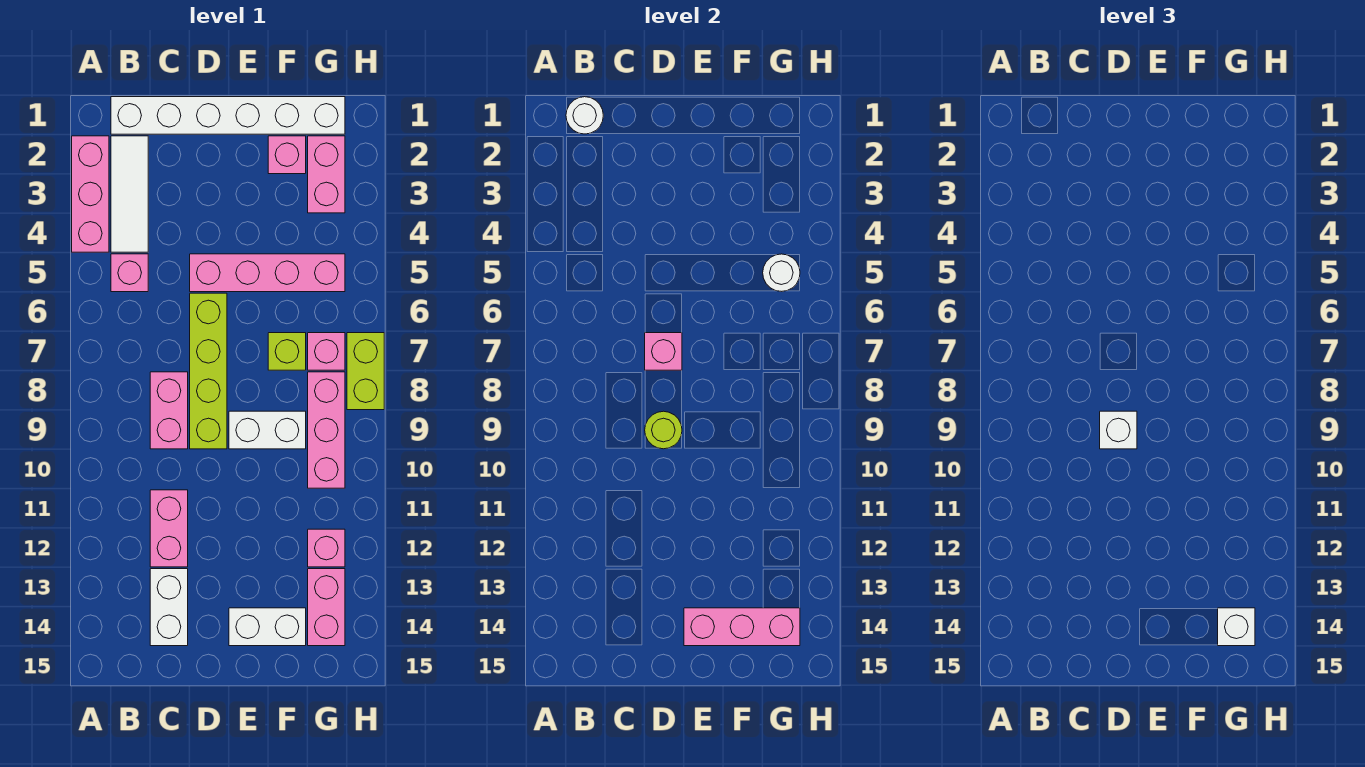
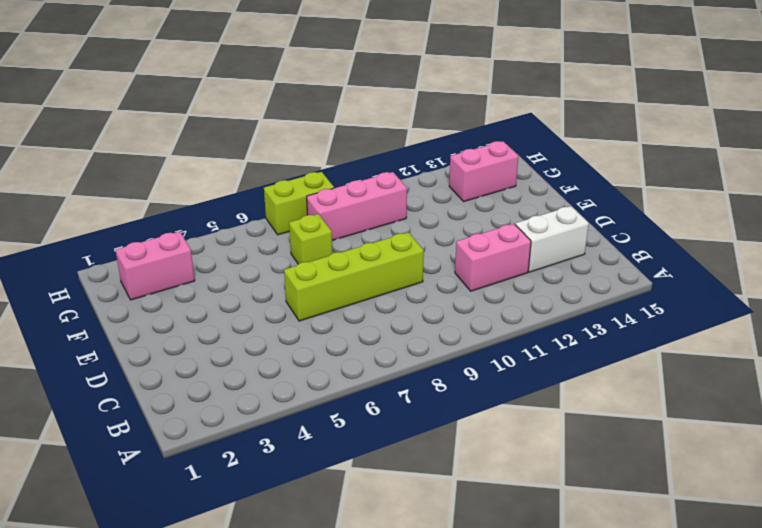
none -> pink 1x3 brick [72,136,109,252]
none -> white 1x6 brick [111,97,345,134]
none -> white 1x3 tile [111,136,148,252]

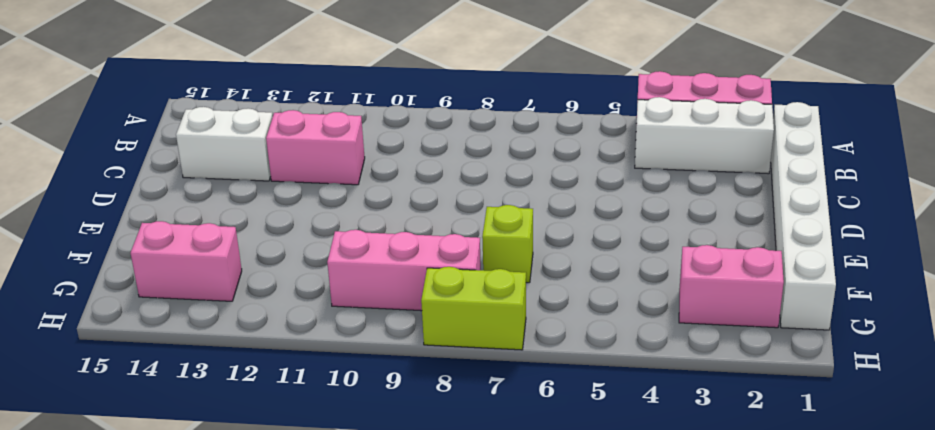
white 1x3 brick [635,97,774,174] -> white 1x3 tile [111,136,148,252]
none -> pink 1x1 brick [111,254,148,292]
none -> pink 1x2 brick [150,372,188,449]
none -> pink 1x4 brick [190,254,345,292]

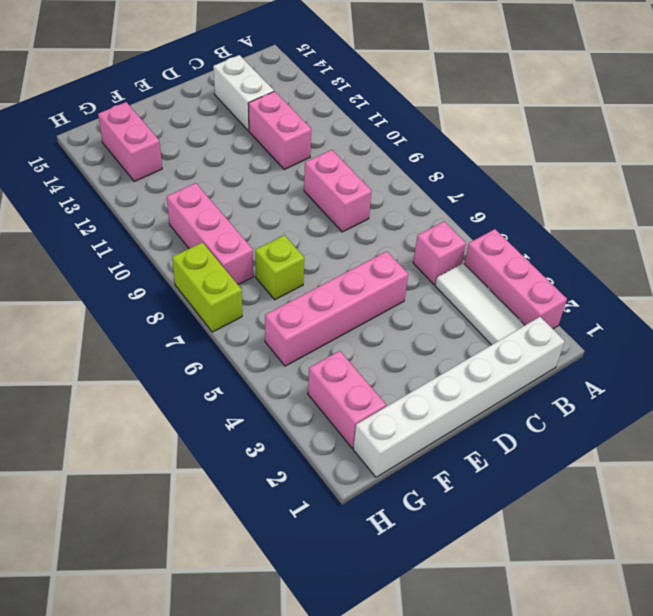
none -> lime 1x4 brick [190,293,227,449]
none -> white 1x2 brick [229,411,306,449]
none -> white 1x2 brick [229,608,306,646]

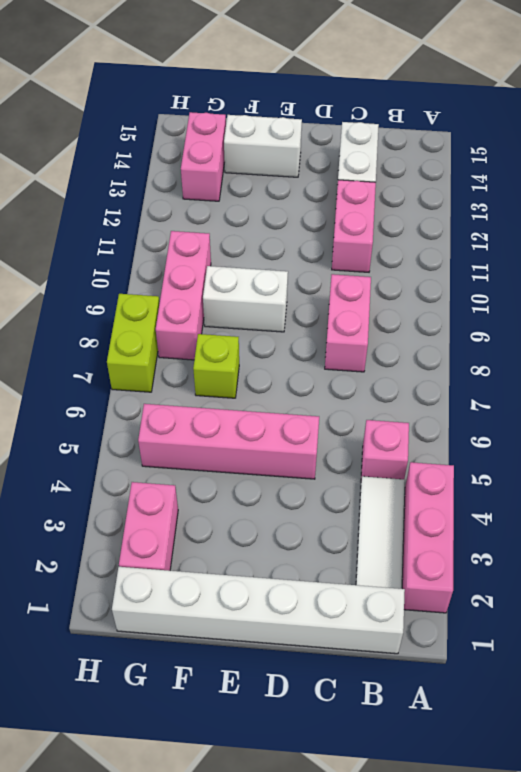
none -> lime 1x4 brick [190,293,227,449]
none -> pink 1x1 brick [268,136,306,174]
none -> pink 1x1 brick [308,333,345,370]

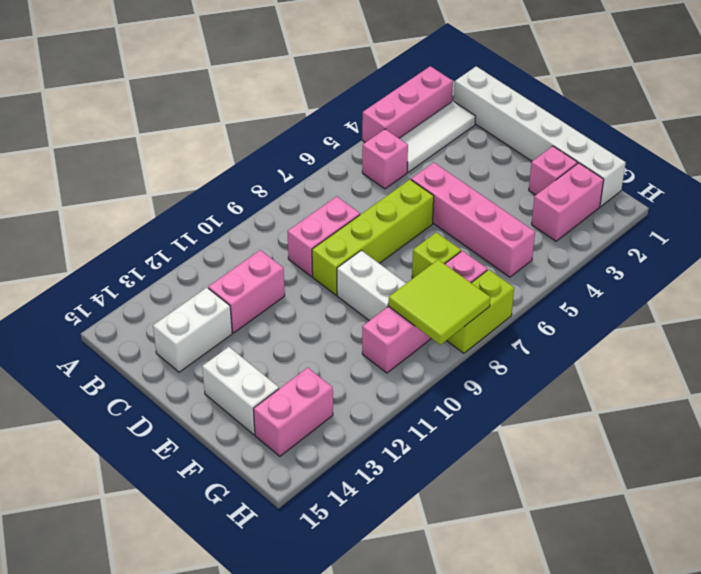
lime 2x2 tile [388,260,491,345] -> none
none -> pink 1x1 brick [308,529,345,567]
none -> white 1x1 round brick [566,97,603,134]
none -> pink 1x1 brick [645,333,682,370]

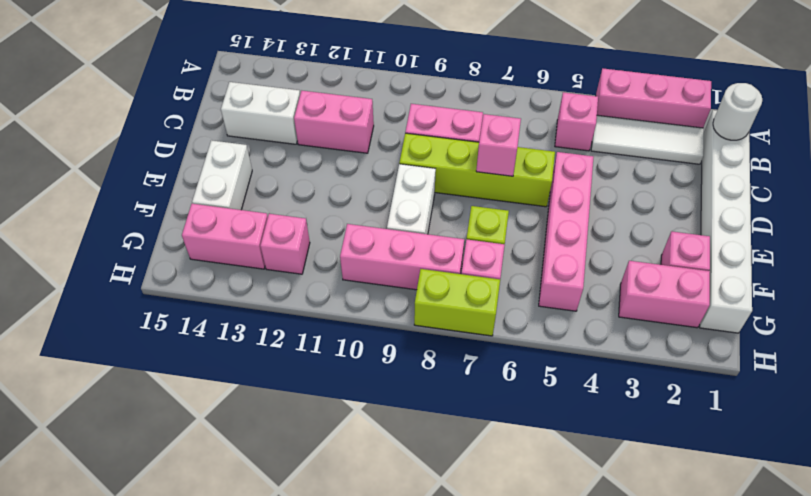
none -> lime 1x1 round brick [645,411,682,449]
none -> pink 1x3 brick [684,608,800,646]
none -> white 1x1 round brick [763,254,800,291]

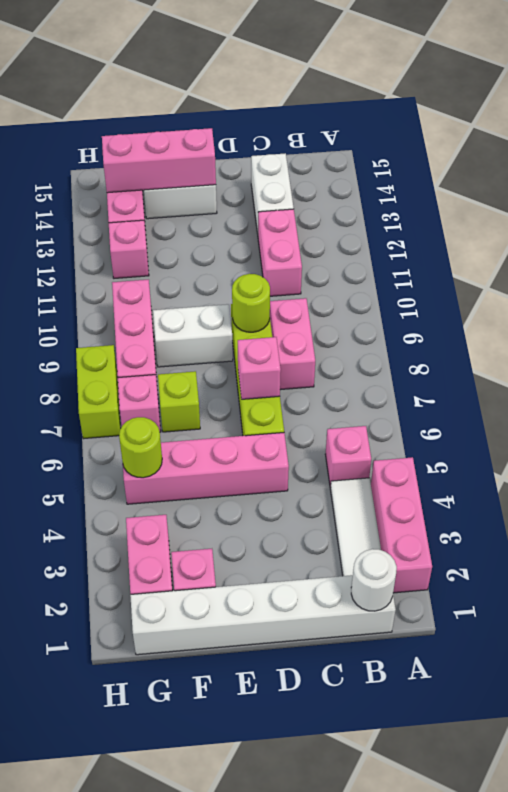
lime 1x1 round brick [119,417,162,478] -> white 1x1 round brick [763,254,800,291]
none -> white 1x1 brick [1100,411,1137,449]
none -> white 1x1 brick [1218,608,1255,646]

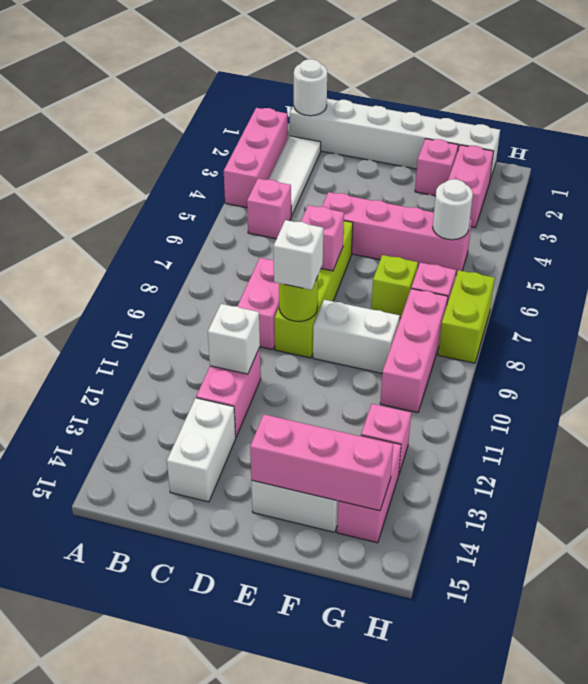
white 1x1 brick [208,304,260,374] -> white 1x1 brick moved to [1218,608,1255,646]

